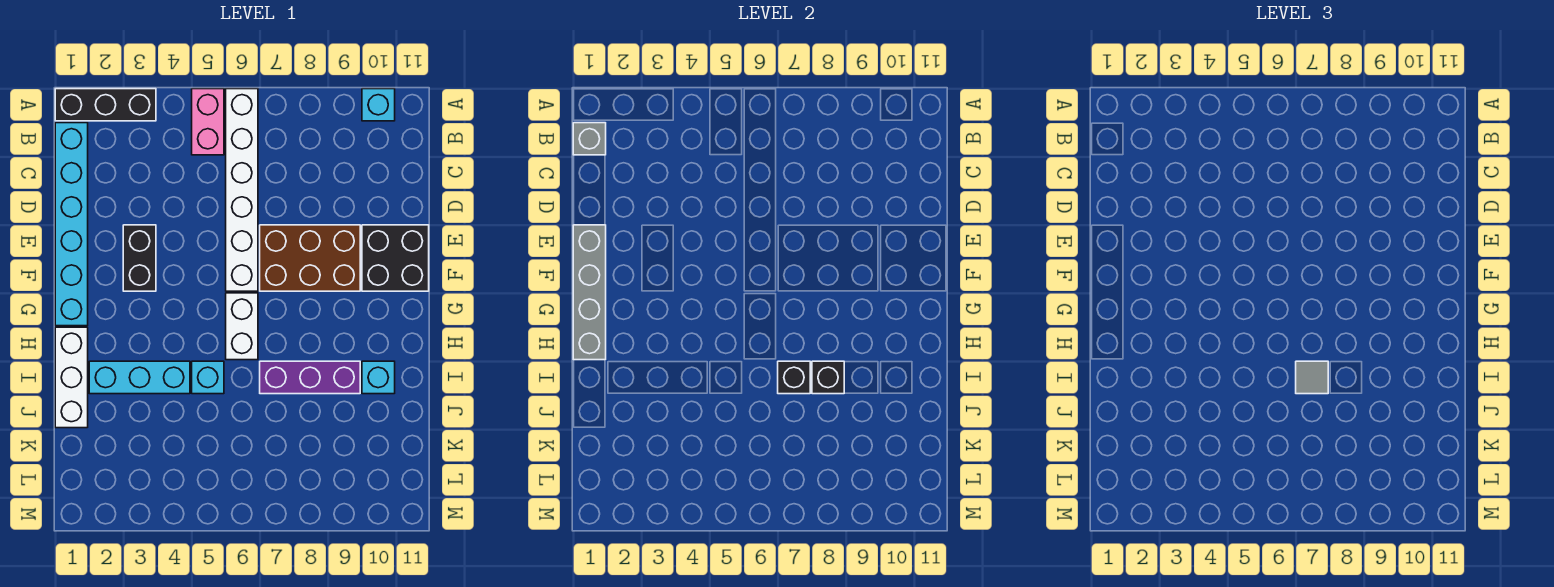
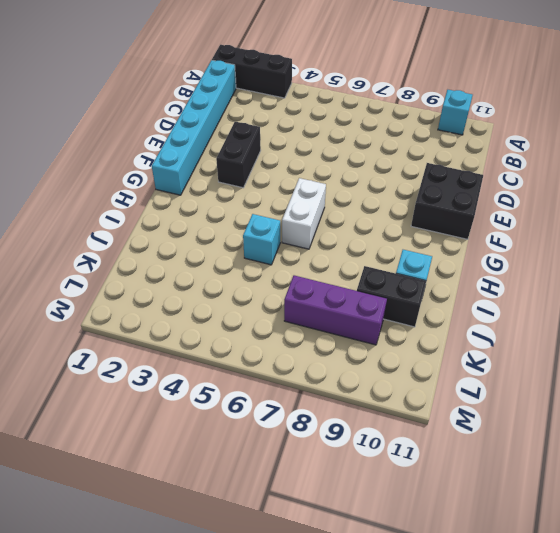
black 1x2 brick [357,266,426,327] -> none
purple 1x3 brick [284,275,387,345] -> purple 1x3 brick moved to [260,361,360,394]
none -> pink 1x2 brick [192,89,224,155]
none -> white 1x6 brick [226,89,258,291]
none -> brown 2x3 brick [260,225,360,291]

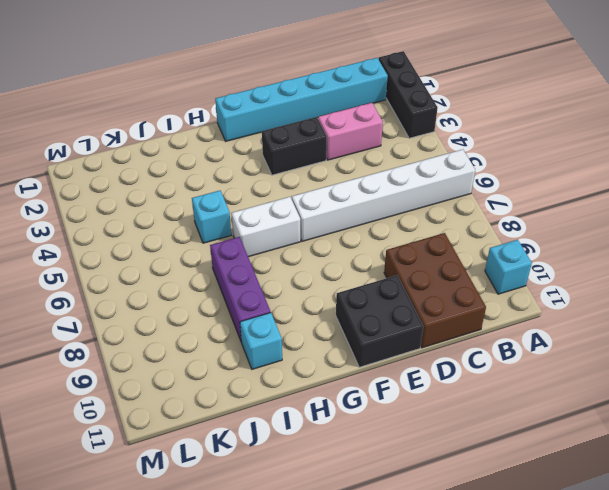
pink 1x2 brick [318,103,383,160] -> pink 1x2 brick moved to [192,89,224,155]
brown 2x3 brick [384,233,486,348] -> brown 2x3 brick moved to [260,225,360,291]
none -> white 1x3 brick [55,327,88,428]
none -> cyan 1x3 brick [89,361,190,394]
none -> grey 1x1 brick [573,123,606,155]

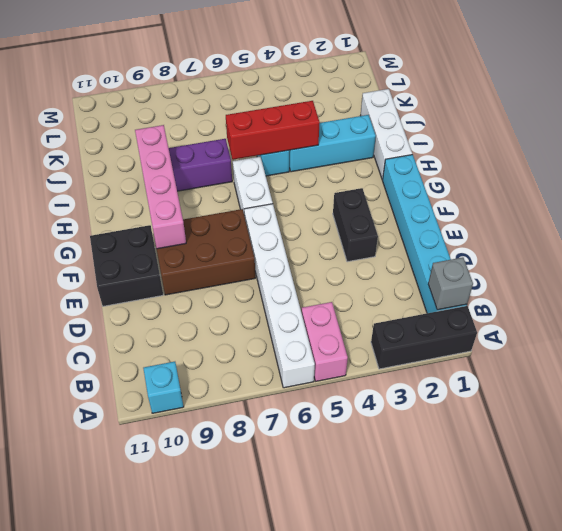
pink 1x4 brick [135,125,186,249] -> none
red 1x3 brick [226,101,320,160] -> none
none -> cyan 1x1 brick [362,361,395,394]
none -> grey 1x4 brick [573,225,606,360]
none -> black 1x1 brick [778,361,810,394]

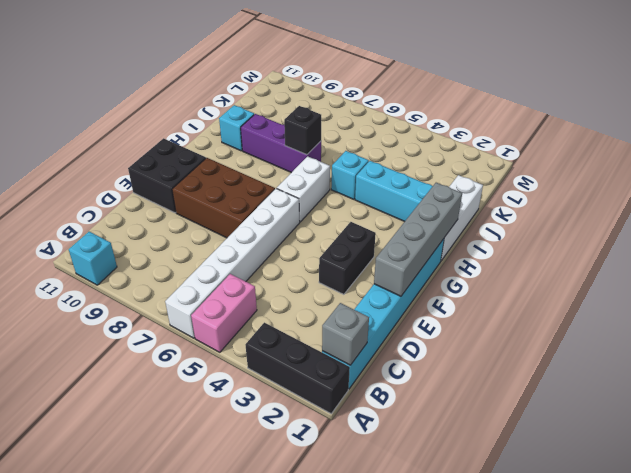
none -> black 1x1 brick [812,361,844,394]
none -> grey 1x1 tile [1296,361,1328,394]

